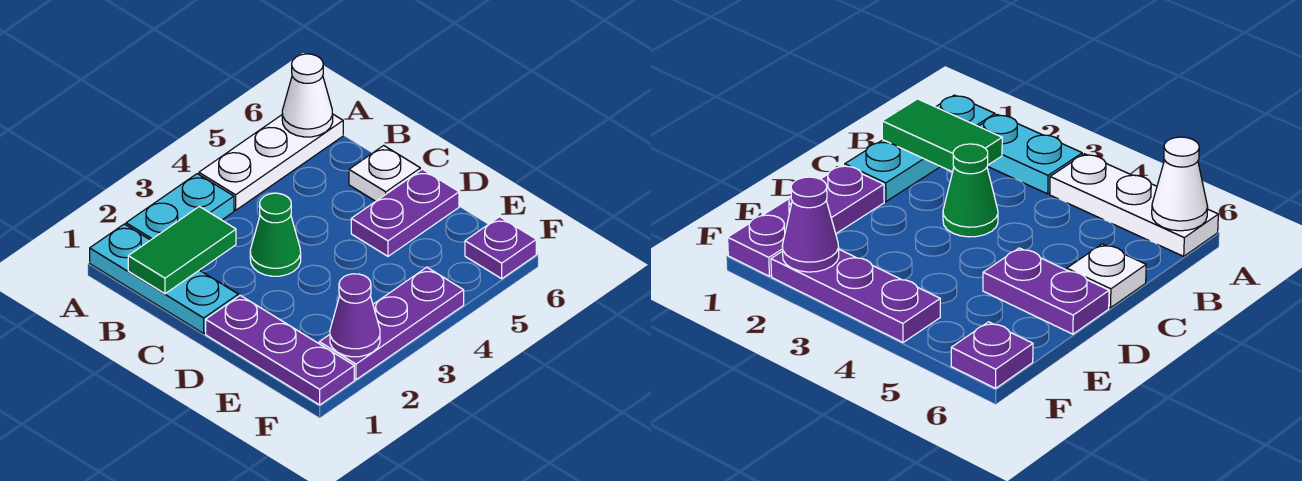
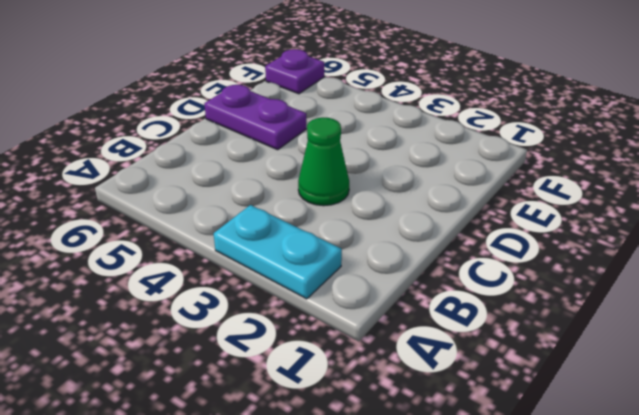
none -> cyan 1x3 plate [90,224,238,333]
none -> white 1x3 plate [199,114,343,210]
none -> white 1x1 plate [349,145,420,201]

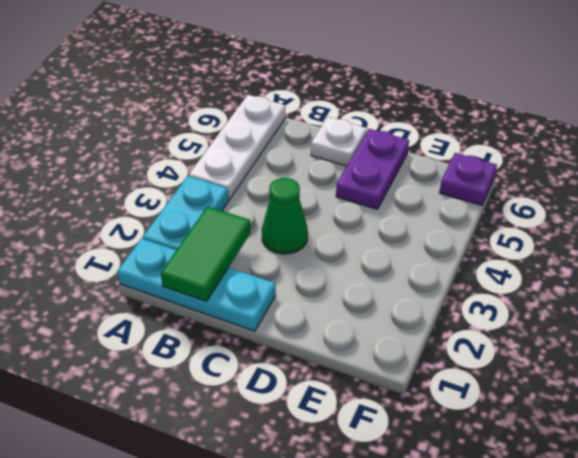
none -> purple 1x3 plate [206,295,354,405]
none -> purple 1x3 plate [319,267,464,380]
none -> white 1x1 cone [282,54,333,137]

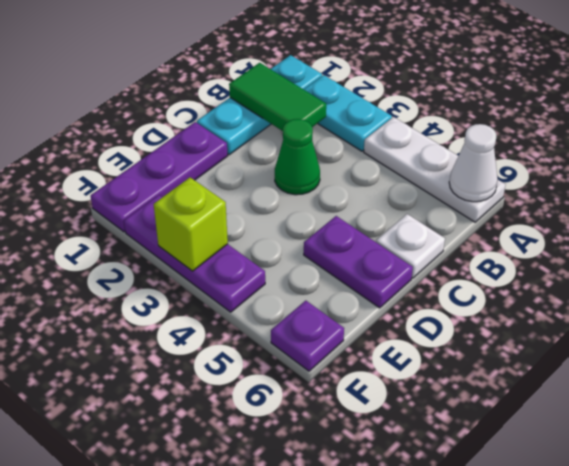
lime 1x1 brick [154,177,228,271] -> none
none -> purple 1x1 cone [330,274,380,357]

